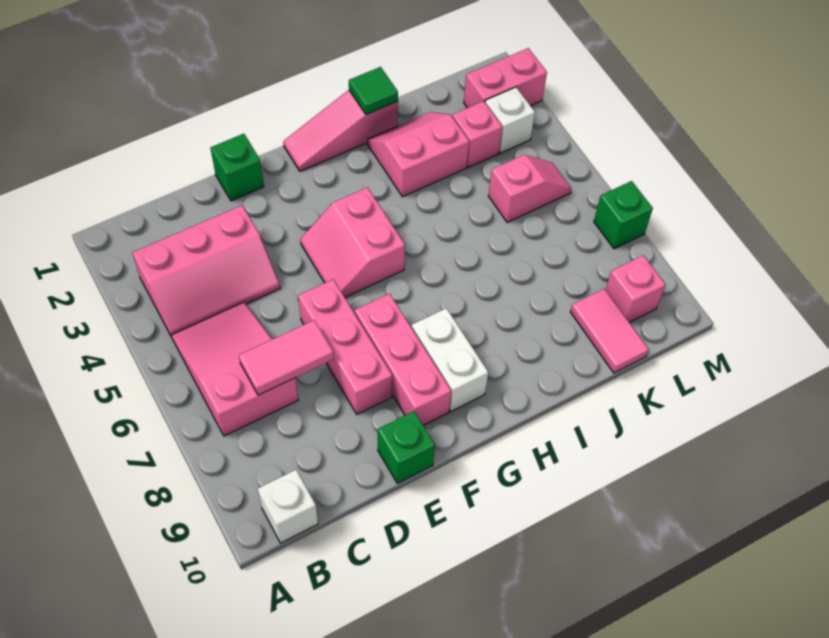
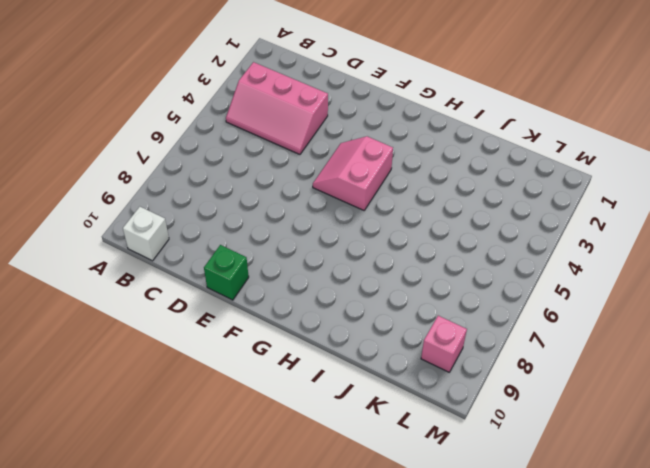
none -> pink 2x3 slope [171,302,298,436]
none -> green 1x1 brick [211,134,264,201]
none -> pink 1x3 brick [298,279,392,414]

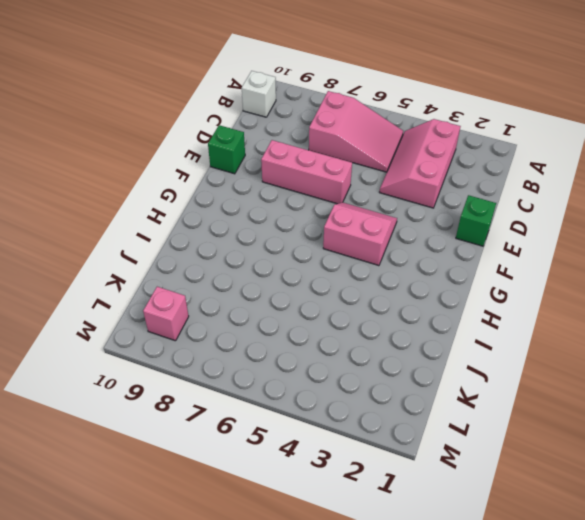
none -> pink 1x3 brick [355,294,451,425]
none -> pink 1x3 slope [283,90,398,171]
none -> white 1x2 brick [412,308,488,411]

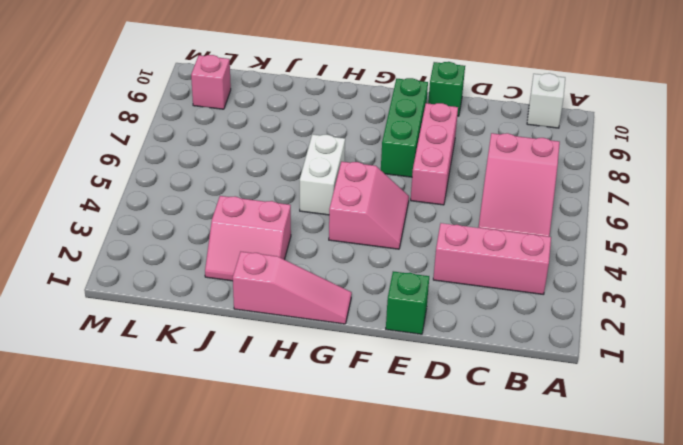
green 1x3 brick [381,78,428,177] -> pink 1x3 brick [355,294,451,425]
white 1x2 brick [300,134,345,215] -> white 1x2 brick moved to [412,308,488,411]
none -> pink 1x1 brick [452,101,502,167]
none -> pink 1x2 slope [488,155,571,222]
none -> pink 1x2 tile [571,289,649,373]

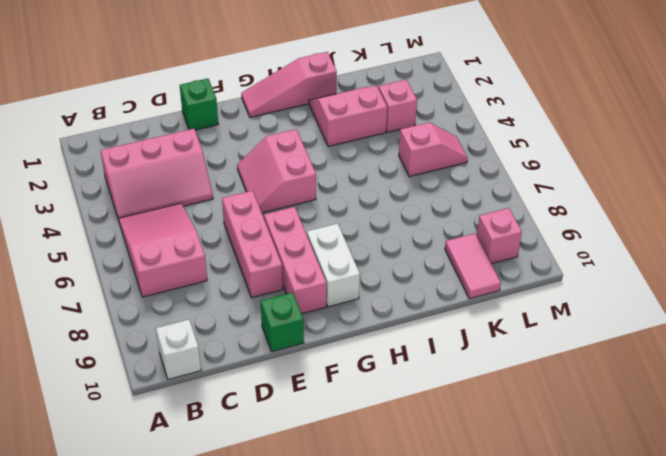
none -> pink 1x2 brick [464,48,547,108]
none -> white 1x1 brick [485,87,535,153]
none -> green 1x1 brick [594,181,653,249]

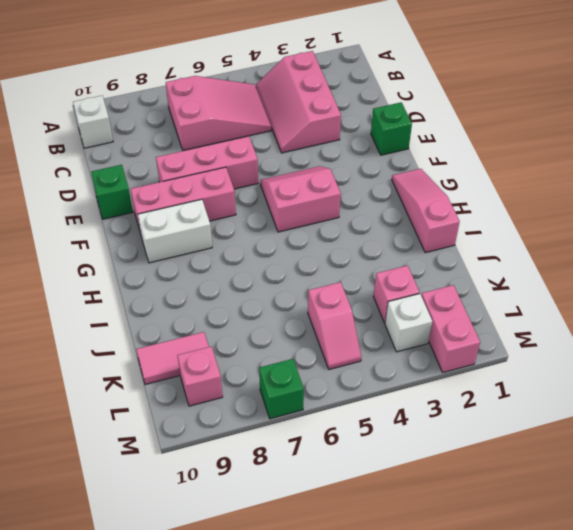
none -> pink 2x2 slope [367,112,469,197]
none -> pink 1x2 tile [239,320,334,395]
none -> green 1x1 tile [349,67,398,115]

